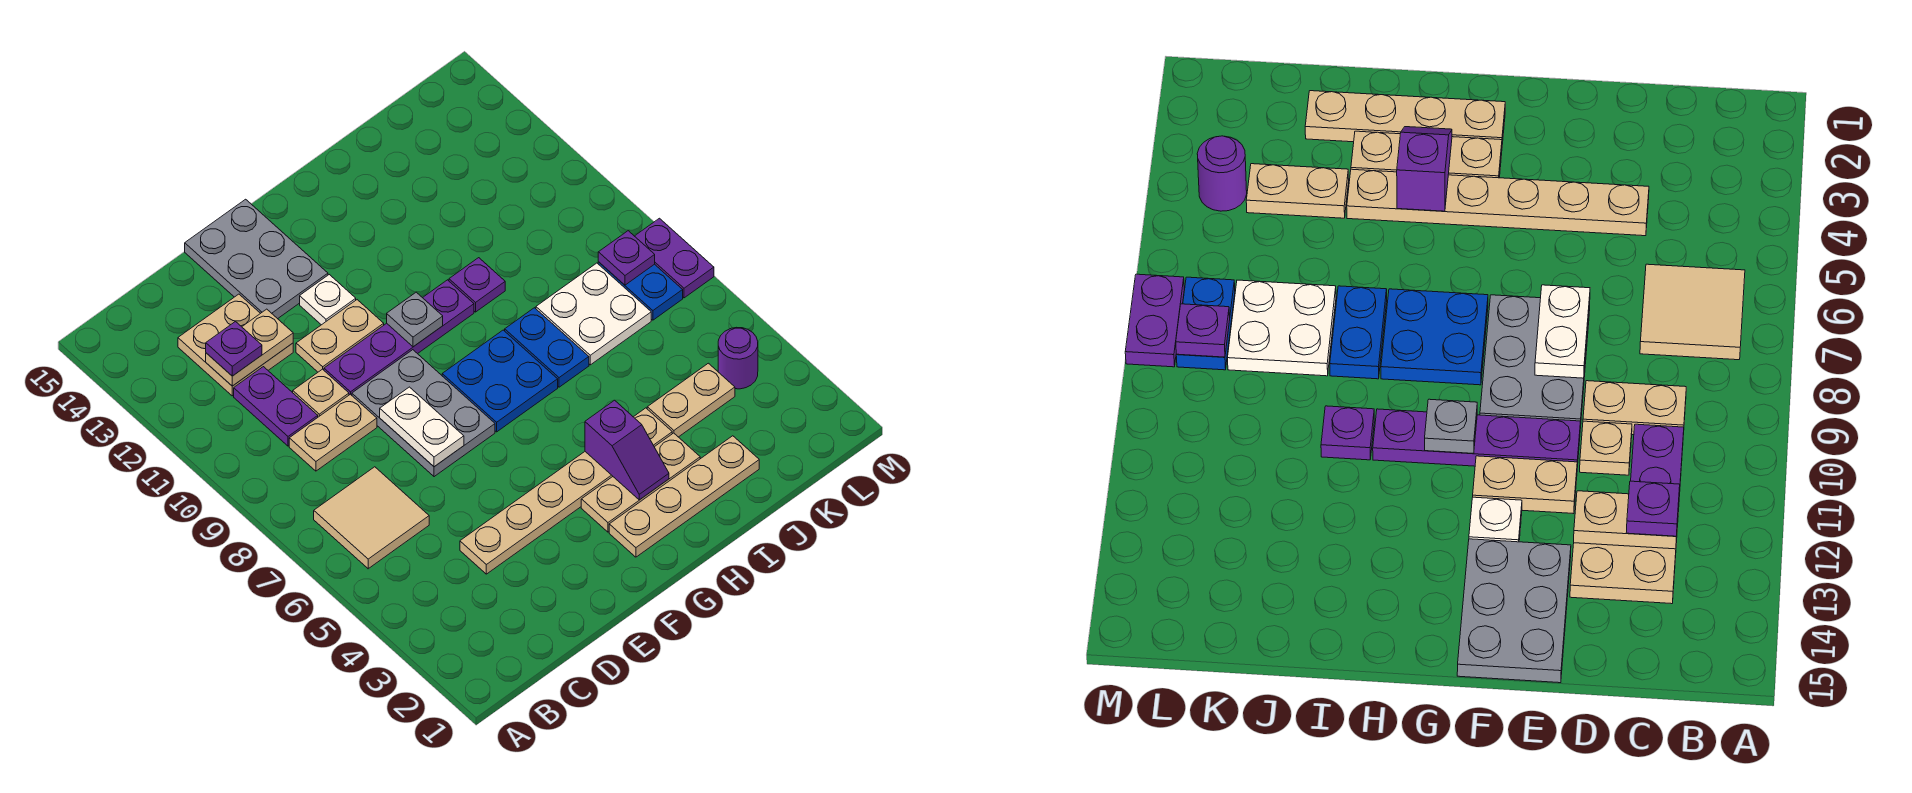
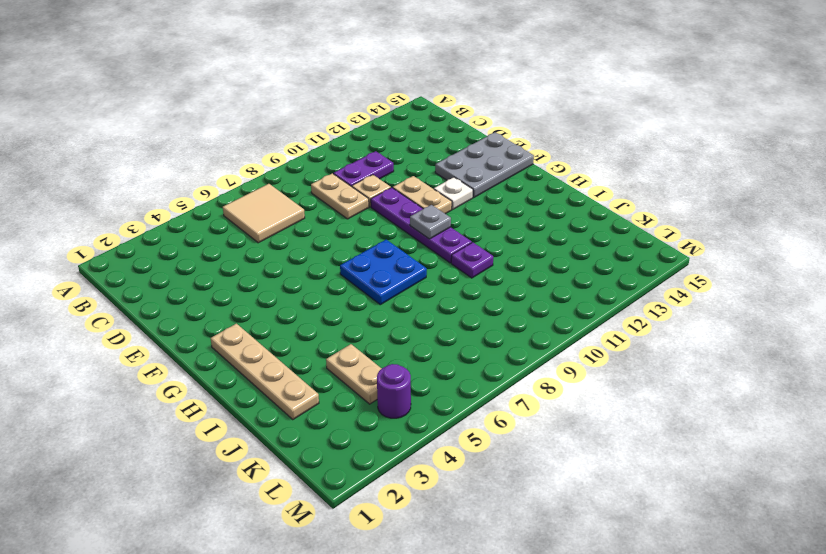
none -> tan 2x2 plate [178,294,293,396]
none -> tan 1x6 plate [460,408,672,574]
none -> grey 2x3 plate [352,350,495,477]

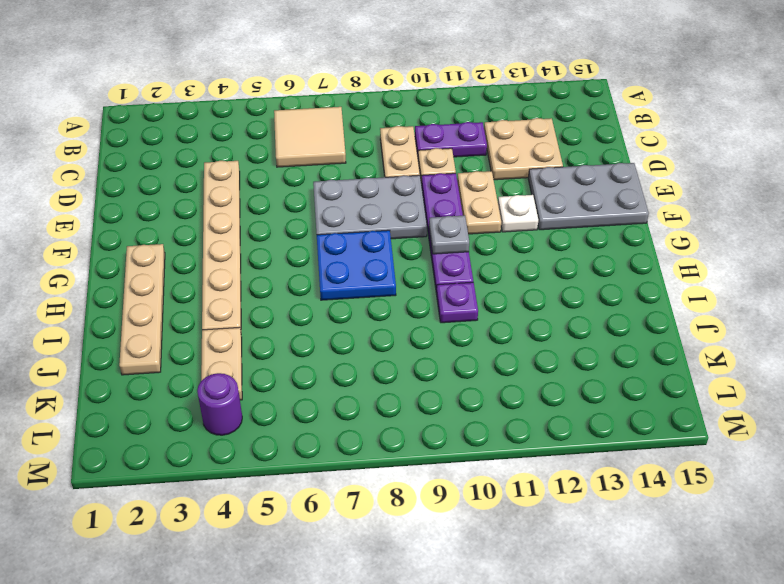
none -> tan 1x3 plate [581,433,700,532]
none -> blue 1x2 plate [505,308,589,387]
none -> white 2x2 plate [536,263,651,365]

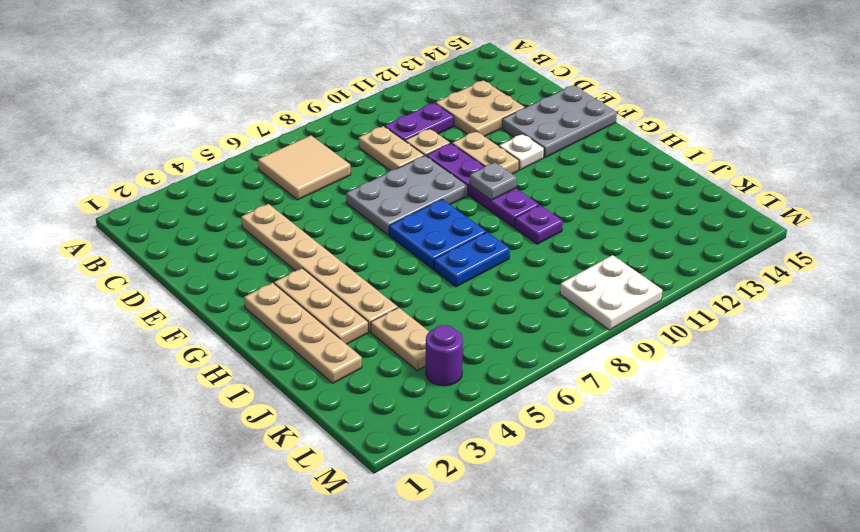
white 2x2 plate [560,255,662,330] -> white 2x2 plate moved to [536,263,651,365]
none -> blue 1x2 plate [598,262,683,320]
none -> purple 1x2 plate [635,218,714,298]
none -> tan 1x2 plate [206,309,293,386]

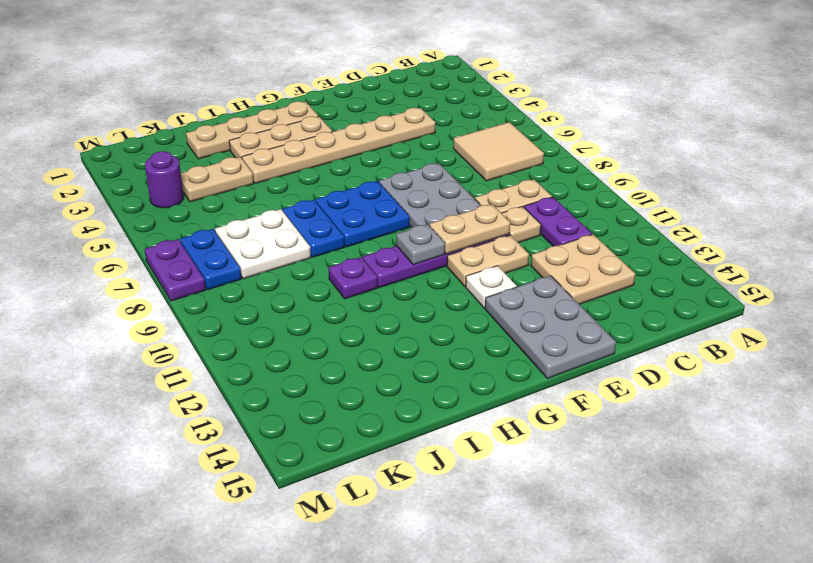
tan 1x2 plate [429,204,510,254] -> tan 1x2 plate moved to [206,309,293,386]
none -> white 1x2 plate [380,387,464,467]
none -> purple 1x2 slope [585,400,669,500]
none -> purple 1x1 plate [598,231,655,285]

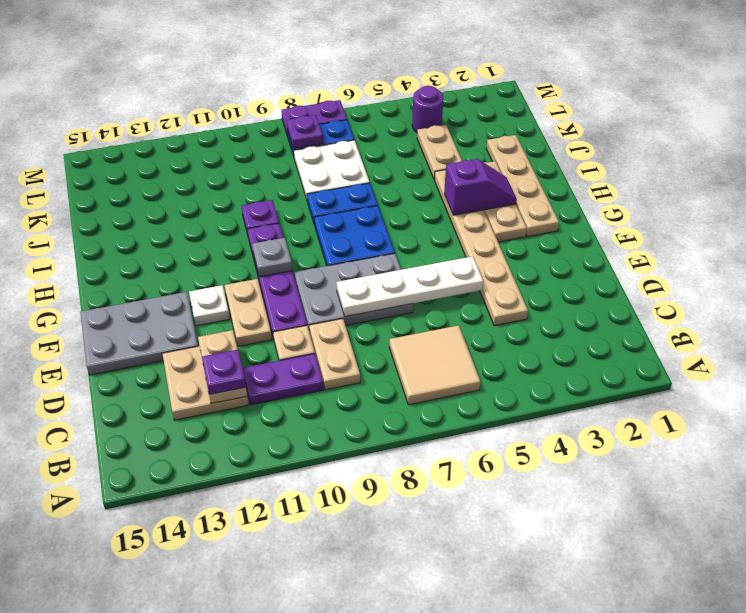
white 1x4 plate [336,256,483,316] -> white 1x2 plate [380,387,464,467]

